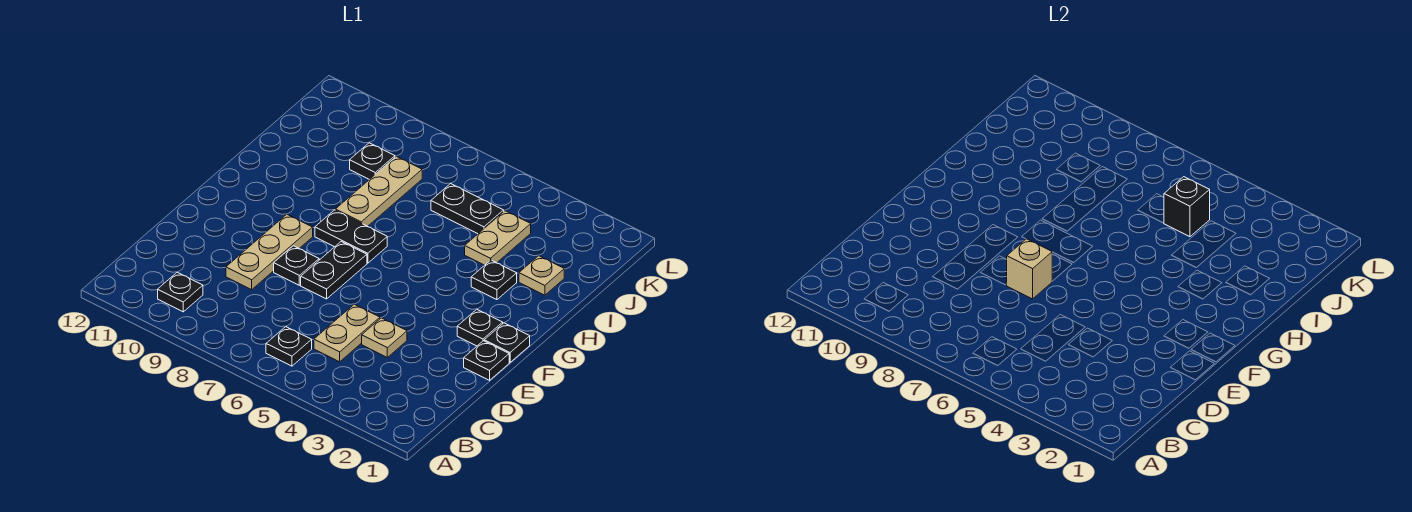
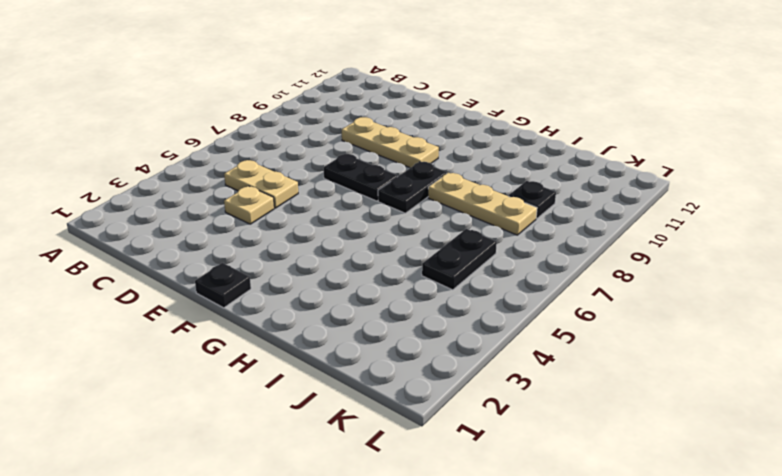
none -> black 1x1 plate [266,327,312,366]
none -> black 1x1 plate [158,272,203,312]
none -> black 1x1 plate [464,341,509,380]

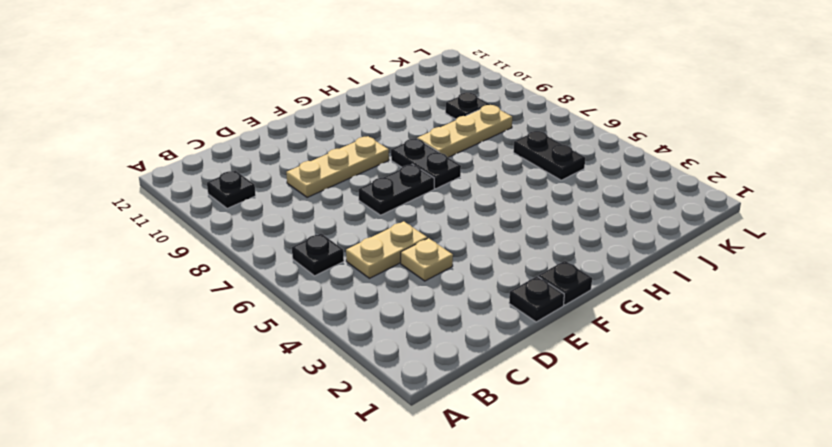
none -> black 1x1 plate [274,246,319,285]
none -> black 1x1 plate [457,309,503,346]
none -> black 1x1 plate [471,260,517,300]

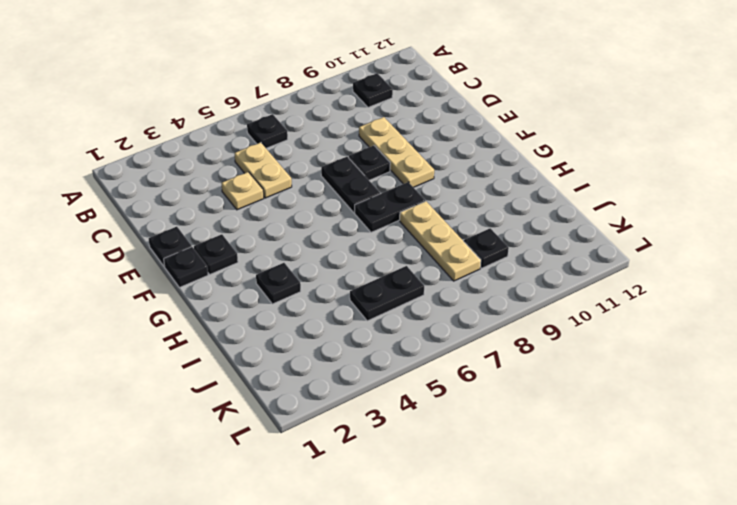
none -> tan 1x1 plate [519,256,564,295]
none -> tan 1x2 plate [465,211,531,265]
none -> tan 1x1 brick [1006,239,1052,299]

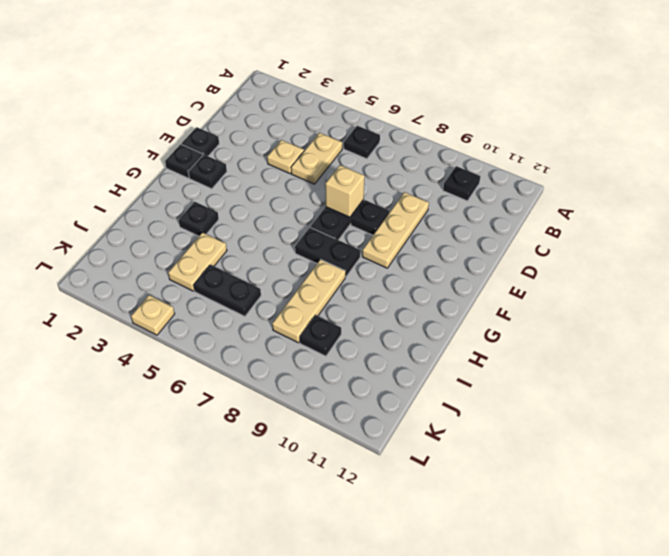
tan 1x1 plate [131,295,175,335] -> tan 1x1 plate moved to [519,256,564,295]
none -> black 1x1 brick [1164,177,1210,237]

